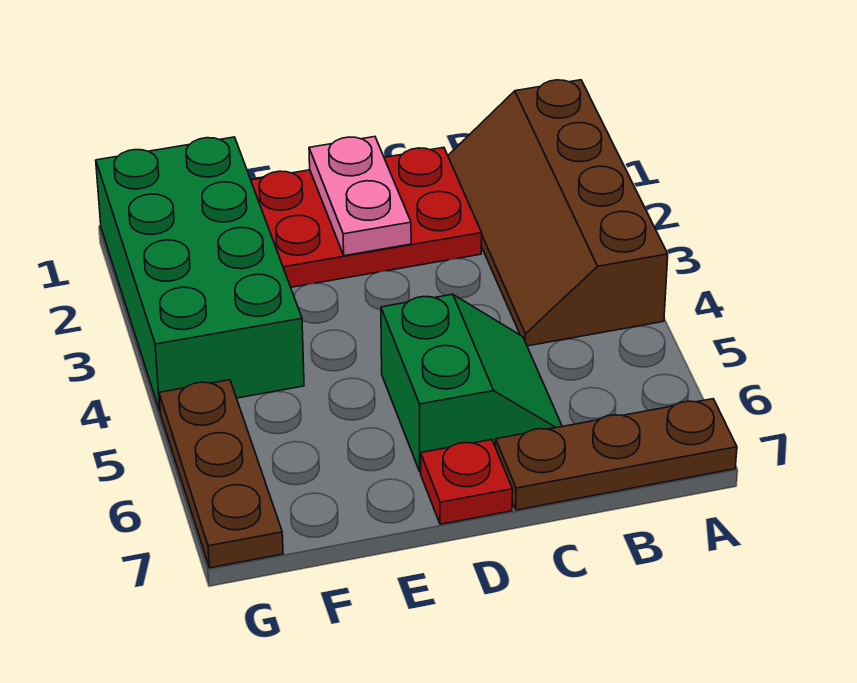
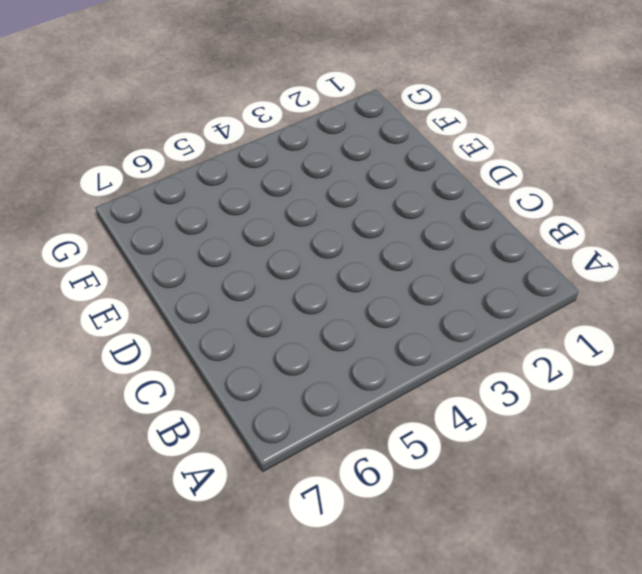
none -> brown 2x4 slope [448,80,668,346]
none -> brown 1x3 plate [496,399,737,510]

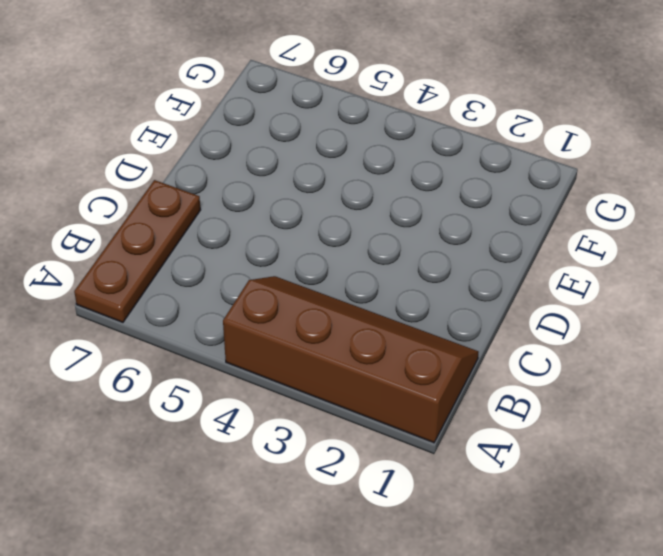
none -> red 2x3 plate [251,147,482,287]
none -> green 2x2 slope [381,294,562,472]

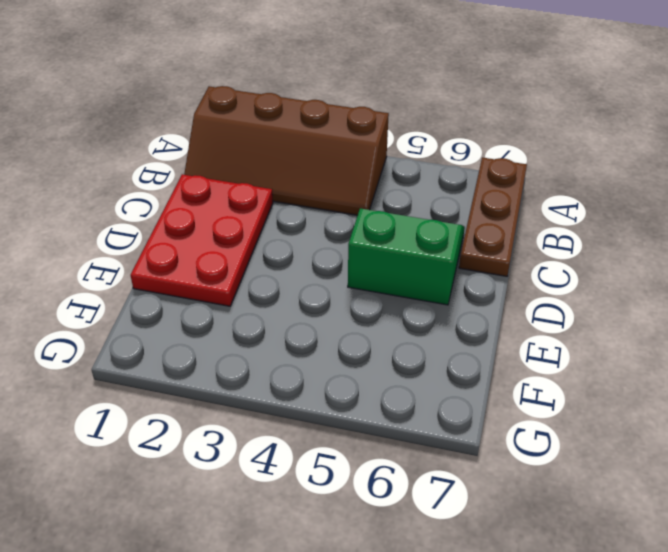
none -> red 1x1 plate [421,440,513,524]
none -> green 2x4 brick [96,137,304,411]

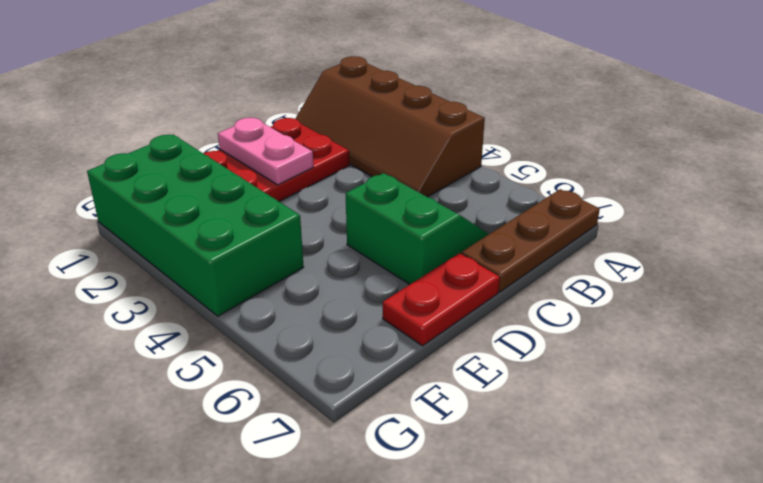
red 1x2 plate [383,253,500,346] -> red 1x1 plate [421,440,513,524]
none -> brown 1x3 plate [159,380,283,568]

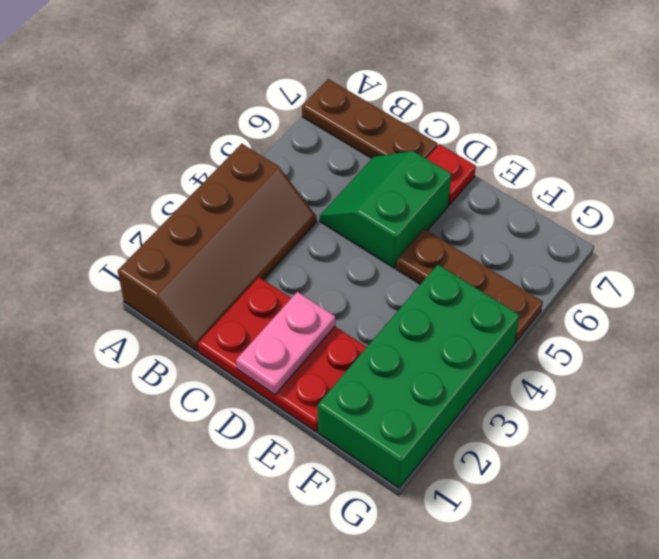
brown 1x3 plate [396,229,543,343] -> brown 1x3 plate turned to [159,380,283,568]

